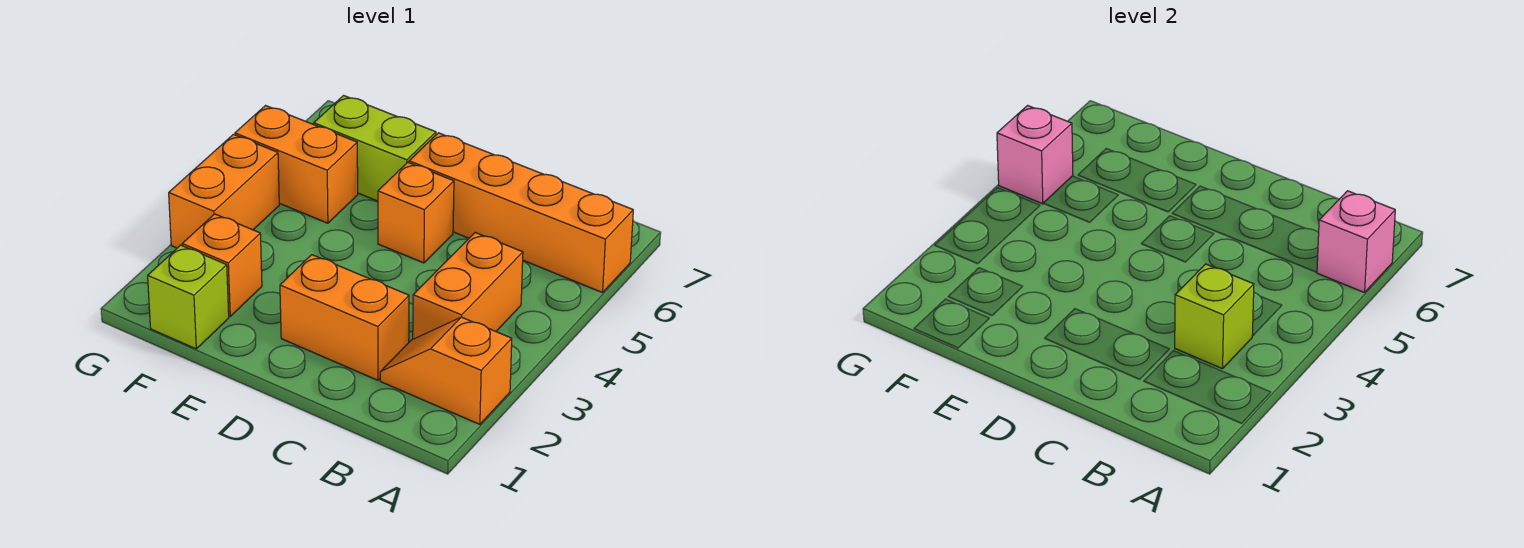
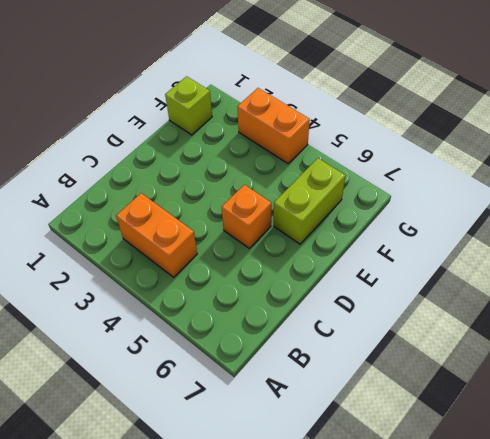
none -> orange 1x2 slope [380,317,512,424]
none -> orange 1x4 brick [409,133,633,293]
none -> orange 1x2 brick [280,255,409,380]

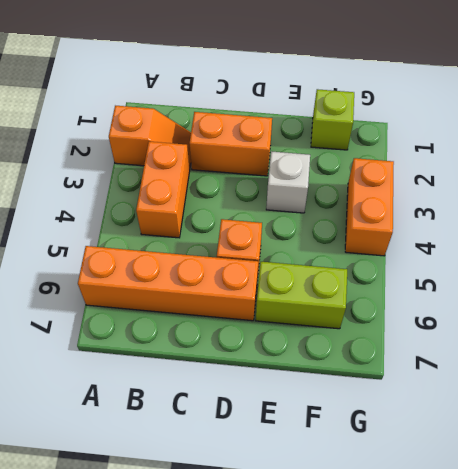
white 1x1 brick [266,151,310,213] -> none
none -> orange 1x1 brick [182,214,262,316]
none -> orange 1x2 brick [235,106,358,223]
none -> pink 1x1 brick [1317,191,1395,293]

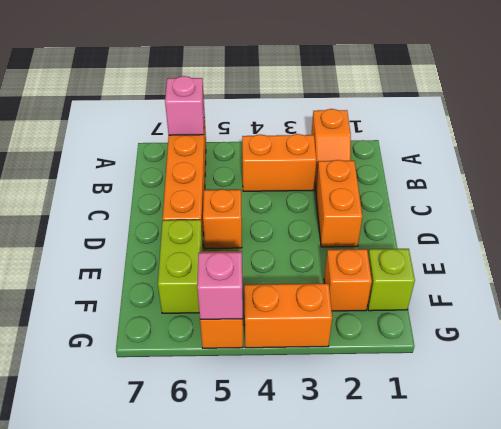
none -> lime 1x1 brick [1175,264,1254,369]

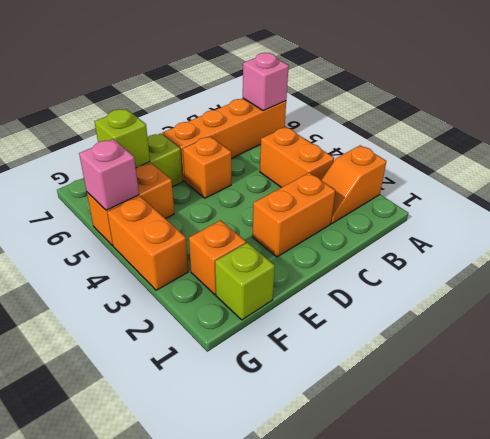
lime 1x1 brick [95,109,150,168] -> lime 1x1 brick moved to [1175,264,1254,369]

